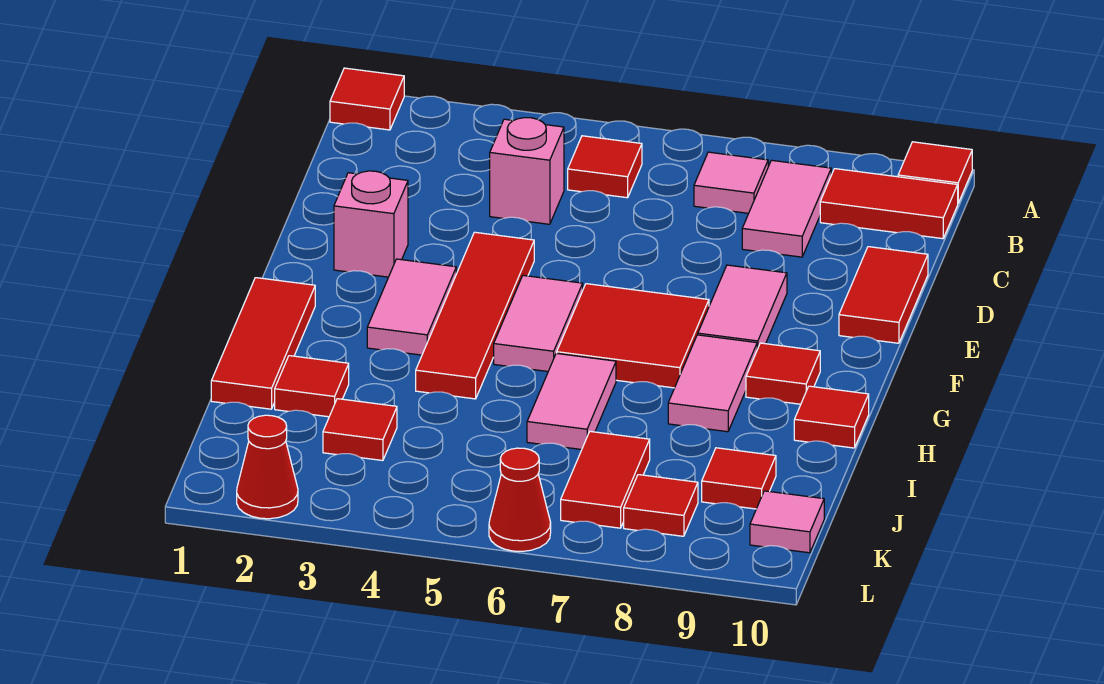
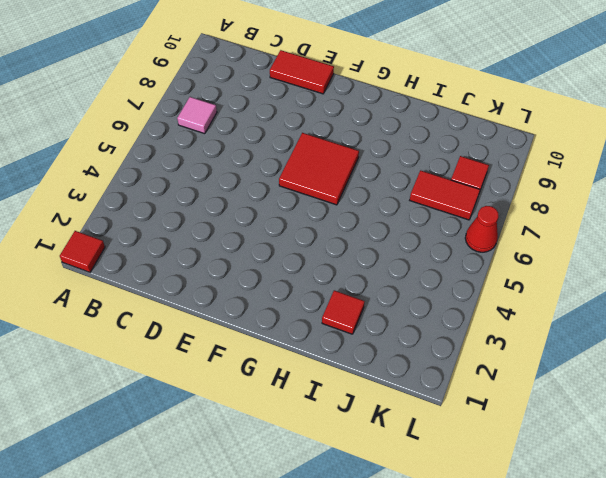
none -> red 1x1 tile [898,142,972,203]
none -> red 1x1 tile [568,136,642,198]
none -> pink 1x2 tile [742,160,831,257]

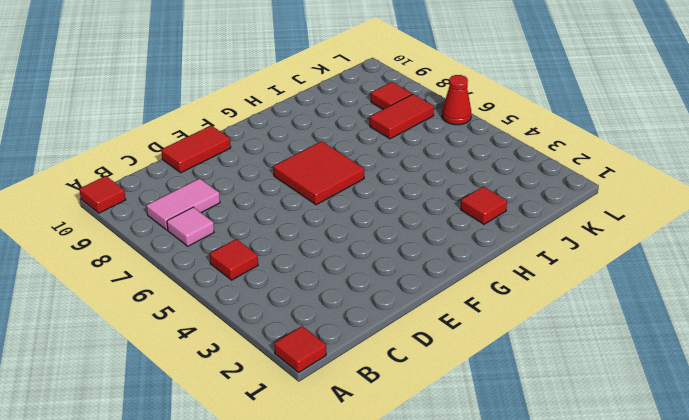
none -> red 1x2 tile [820,169,958,239]
none -> pink 1x1 brick [490,118,564,224]
none -> pink 1x1 brick [334,171,408,277]

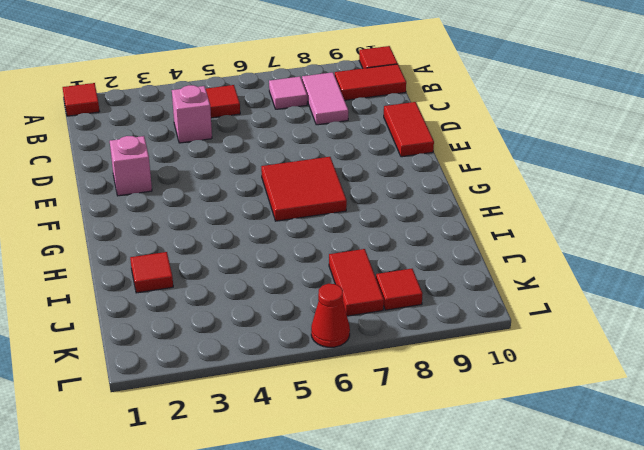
none -> red 1x4 tile [416,232,534,399]
none -> pink 1x2 tile [698,265,787,349]
none -> pink 1x2 tile [367,259,456,355]

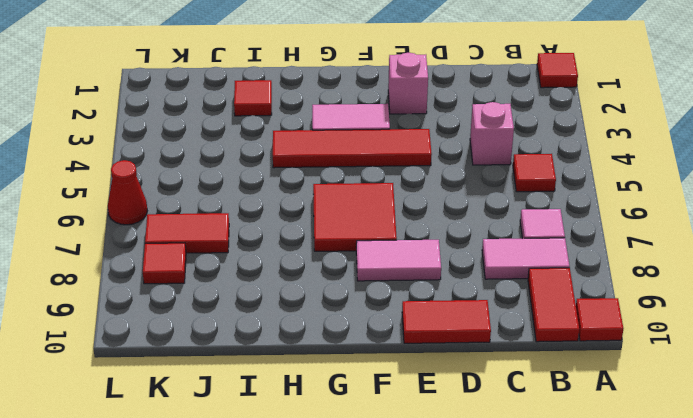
none -> pink 1x2 tile [494,275,583,371]
none -> red 1x3 tile [211,278,315,409]
none -> pink 1x2 tile [668,335,757,432]

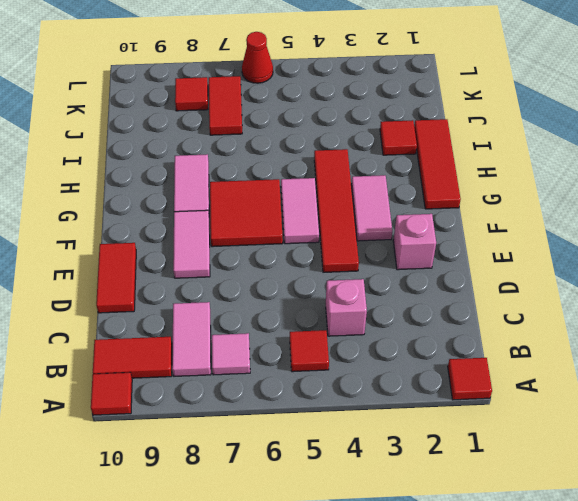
none -> red 1x1 tile [746,343,820,404]
none -> pink 1x2 tile [527,353,616,450]
none -> red 1x1 tile [794,386,869,448]

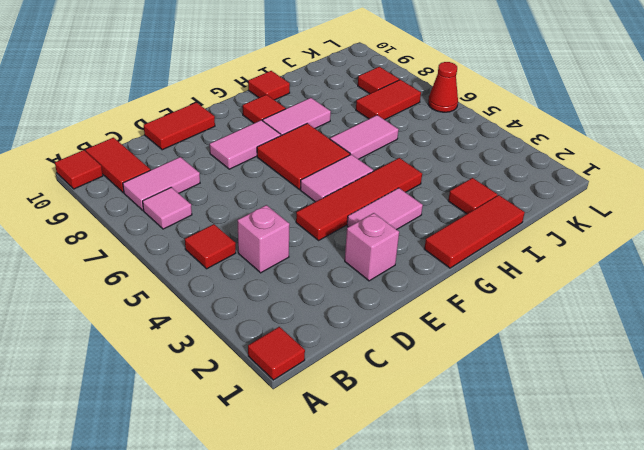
none -> red 1x1 tile [323,399,397,461]
none -> red 1x1 tile [702,448,776,509]
none -> pink 1x1 tile [750,491,824,553]

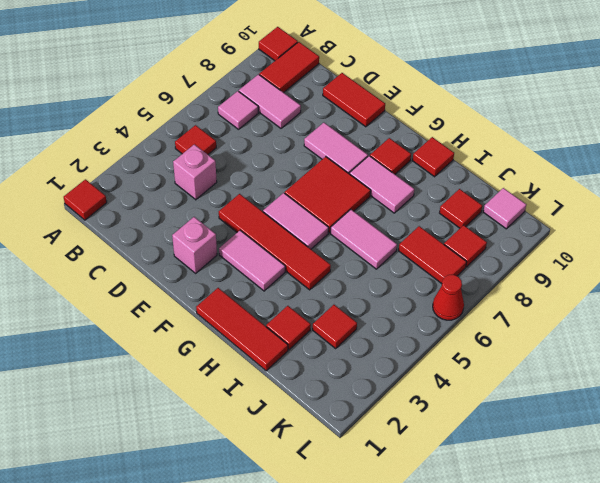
none -> red 1x1 cone [237,415,298,519]

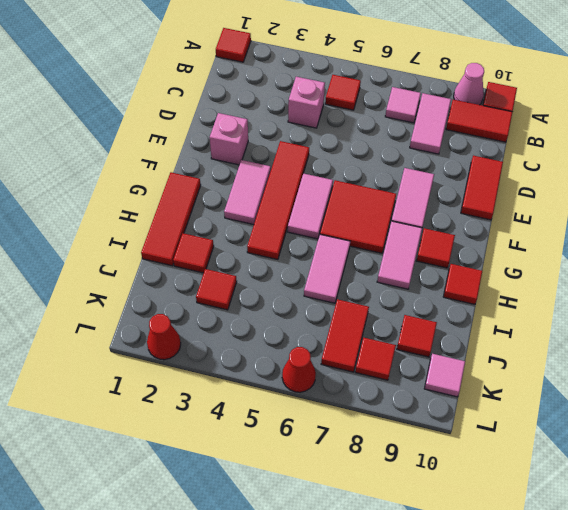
pink 1x1 cone [454,63,484,105] -> none

